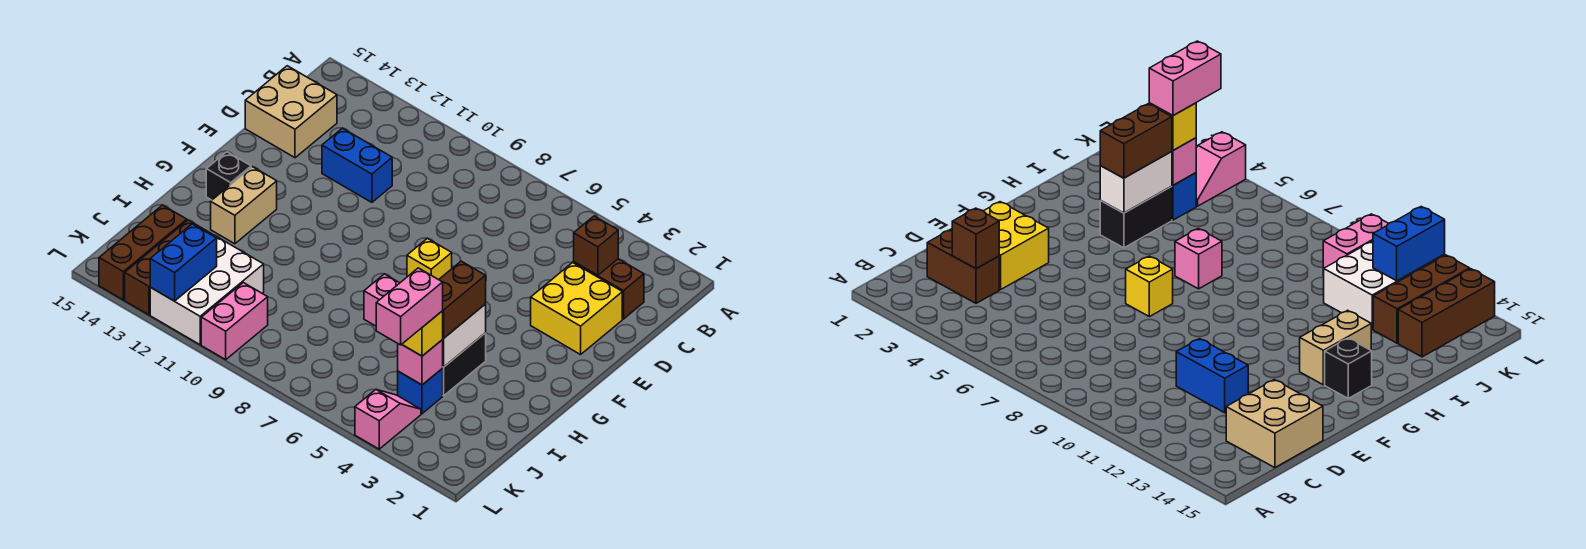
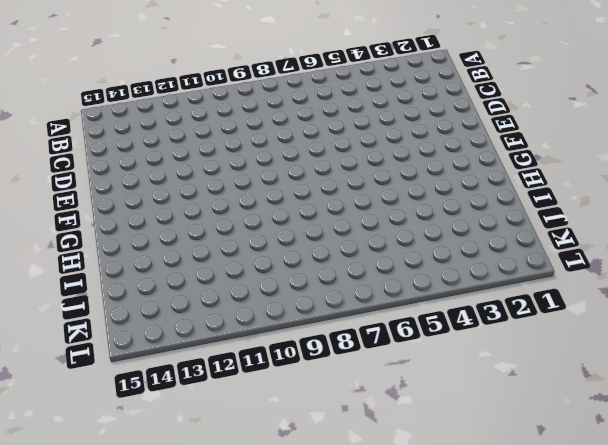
none -> brown 1x2 brick [574,259,644,319]
none -> tan 2x2 brick [245,66,337,158]
none -> yellow 2x2 brick [531,262,622,355]

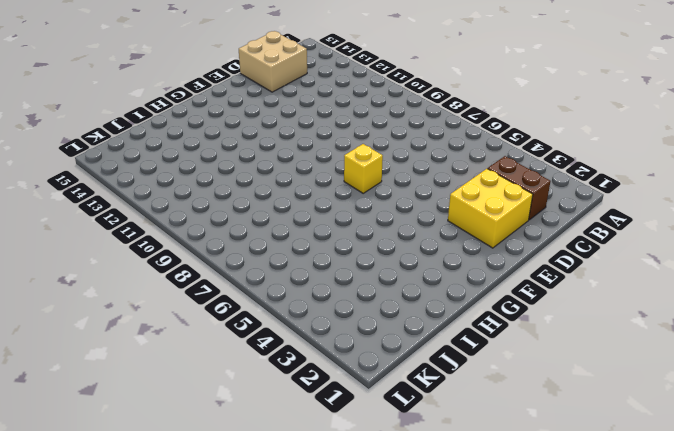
none -> blue 1x2 brick [322,128,392,202]
none -> tan 1x2 brick [211,167,277,244]
none -> black 1x1 brick [206,152,251,200]

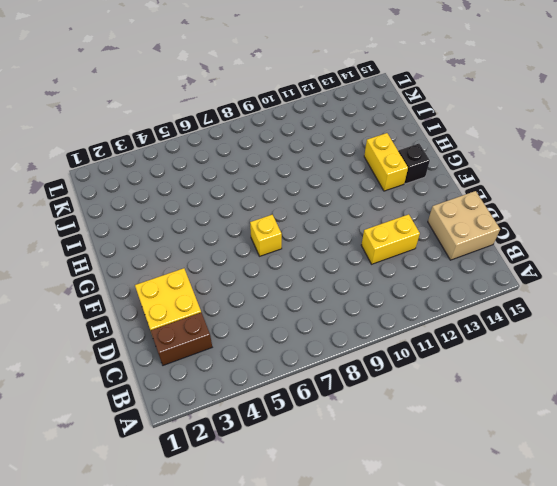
yellow 1x2 brick [361,214,420,264] -> blue 1x2 brick [322,128,392,202]
yellow 1x2 brick [364,133,408,191] -> tan 1x2 brick [211,167,277,244]
none -> black 1x2 brick [443,333,486,396]
none -> pink 1x1 brick [364,274,399,326]
none -> blue 1x1 brick [398,368,443,414]

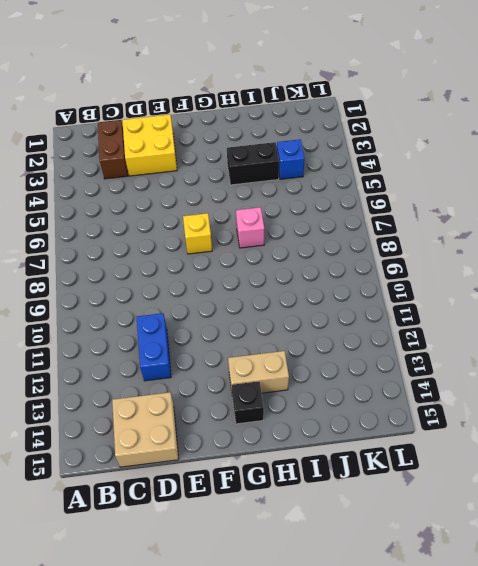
none -> white 2x3 brick [150,235,264,345]
none -> brown 1x3 brick [125,220,212,315]
none -> brown 1x3 brick [99,205,187,300]

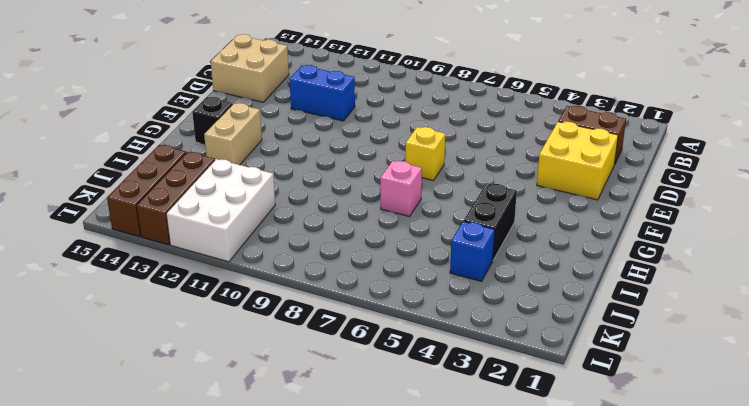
none -> pink 1x2 slope [355,390,421,449]
none -> pink 1x2 brick [201,283,268,360]
none -> brown 1x1 brick [574,216,618,275]

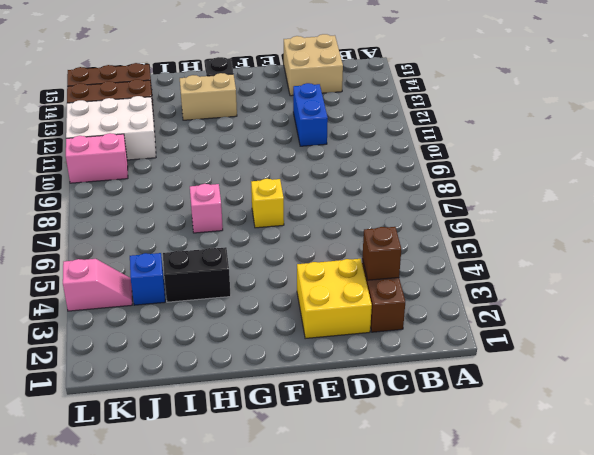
none -> white 1x2 brick [442,304,486,367]
none -> pink 1x1 brick [398,340,443,385]
none -> blue 1x2 brick [150,224,217,301]

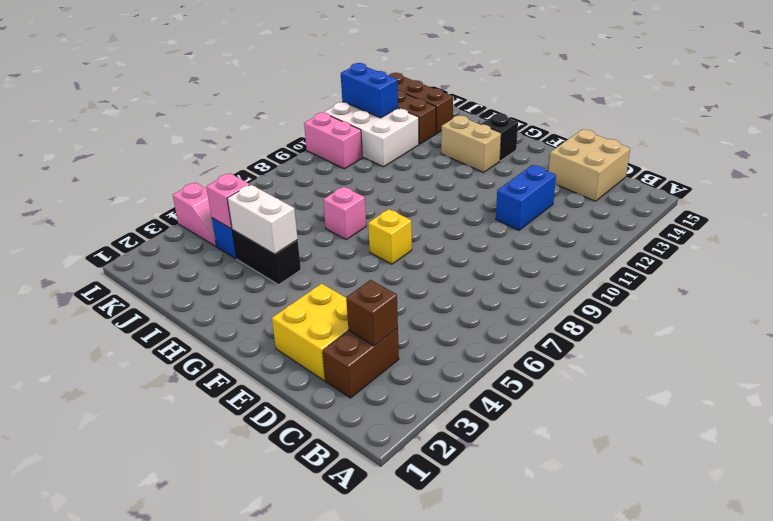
none -> brown 1x2 brick [439,261,486,338]
none -> yellow 1x1 brick [402,311,443,356]
none -> pink 1x2 brick [376,268,443,345]

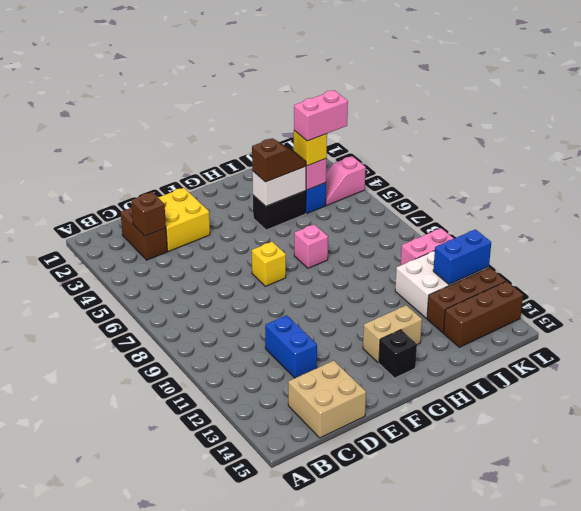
brown 1x2 slope [252,138,306,182] -> brown 1x2 brick [439,261,486,338]

